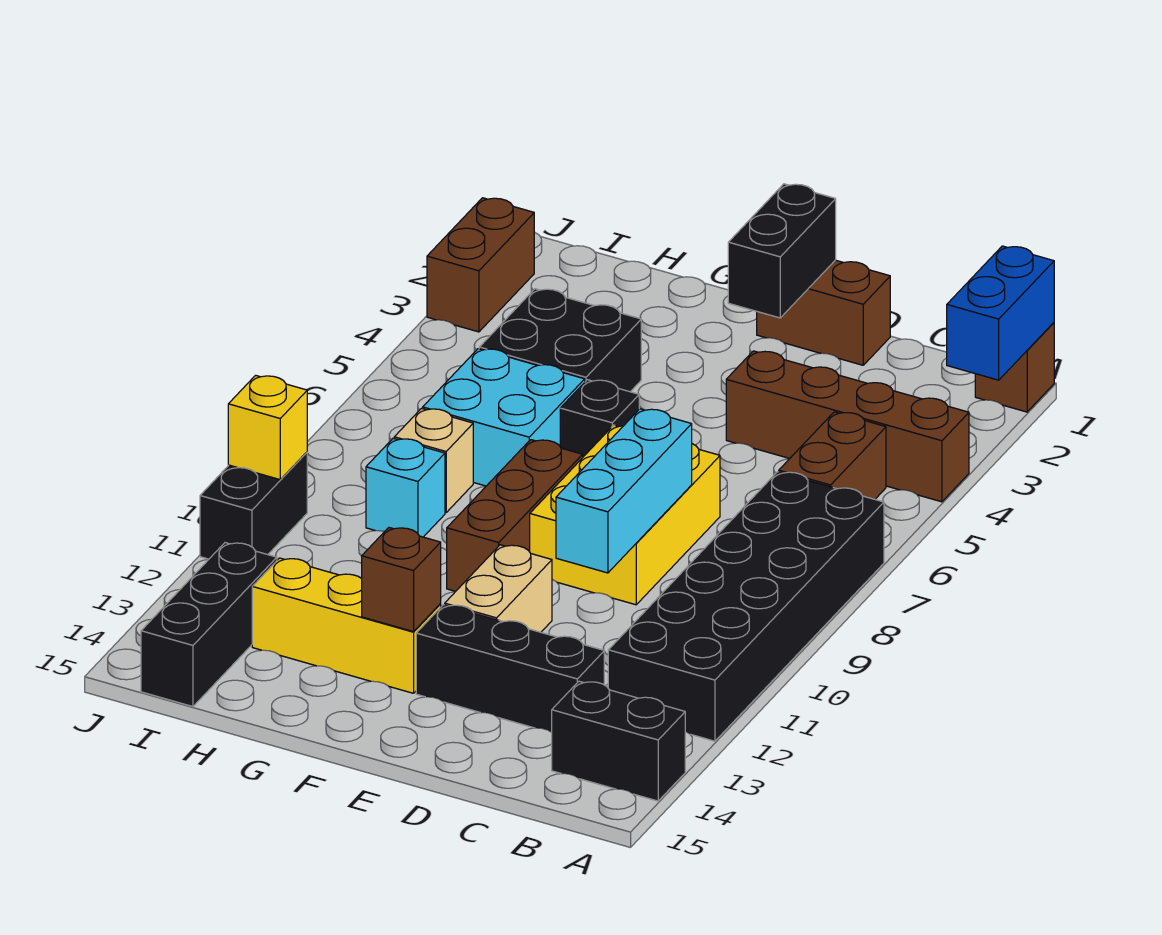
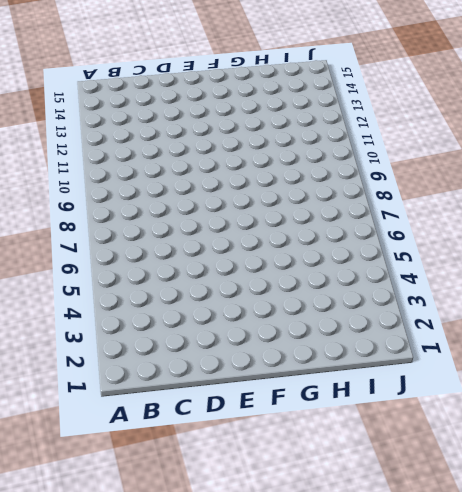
none -> brown 1x1 brick [975,323,1054,412]
none -> brown 1x4 brick [726,351,969,502]
none -> black 2x6 brick [608,472,884,741]

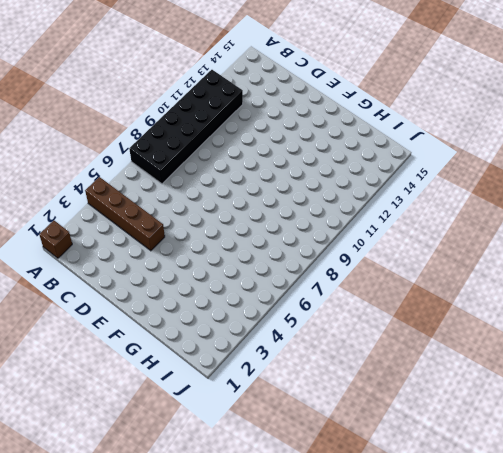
none -> black 1x2 brick [552,681,685,801]
none -> brown 1x2 brick [779,412,886,499]
none -> black 1x3 brick [416,605,604,732]

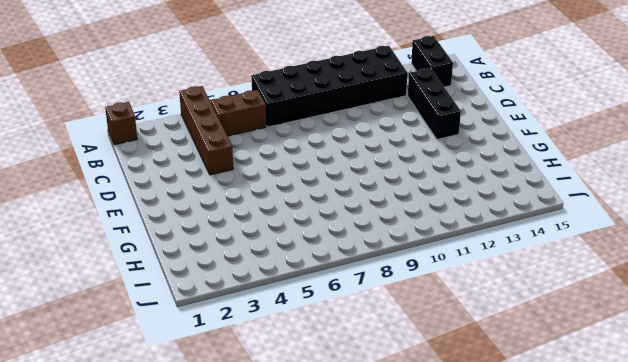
none -> brown 1x2 brick [757,260,890,365]
none -> yellow 2x3 brick [530,425,720,605]
none -> tan 1x2 brick [445,545,552,632]

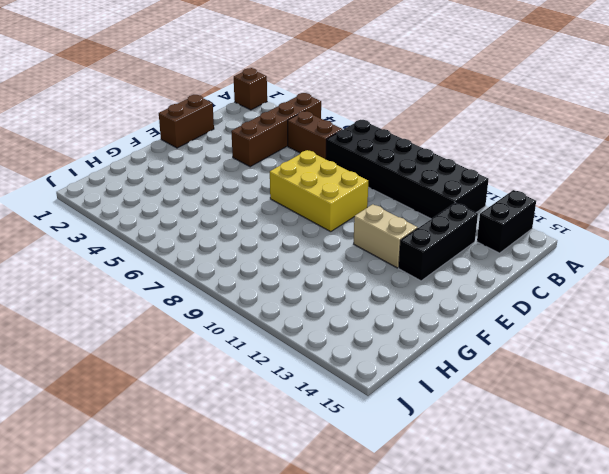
none -> black 1x1 brick [560,380,639,457]
none -> brown 1x3 brick [447,440,583,591]
none -> yellow 1x3 brick [252,558,441,693]

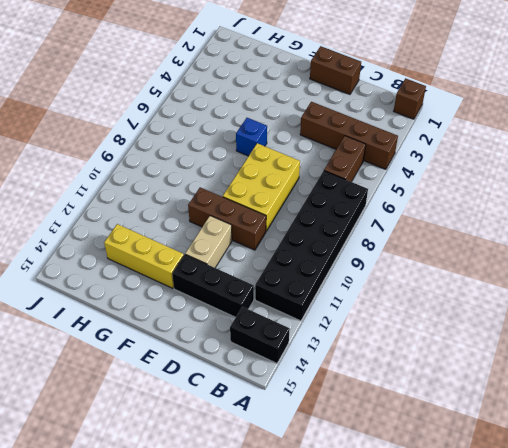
brown 1x3 brick [188,187,266,250] -> brown 1x3 brick turned to [447,440,583,591]
blue 1x1 brick [236,118,267,156] -> black 1x1 brick [560,380,639,457]
none -> black 2x2 brick [479,289,641,392]
none -> cyan 2x2 brick [423,349,585,486]
none -> tan 1x1 brick [394,408,473,513]

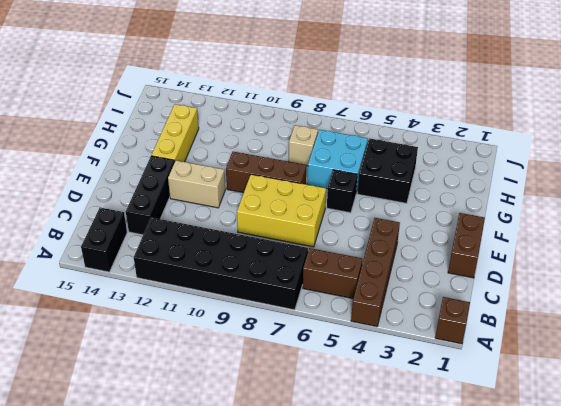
none -> cyan 1x1 brick [366,438,445,537]
none -> black 1x3 brick [141,543,277,707]
none -> brown 1x2 brick [427,198,534,332]

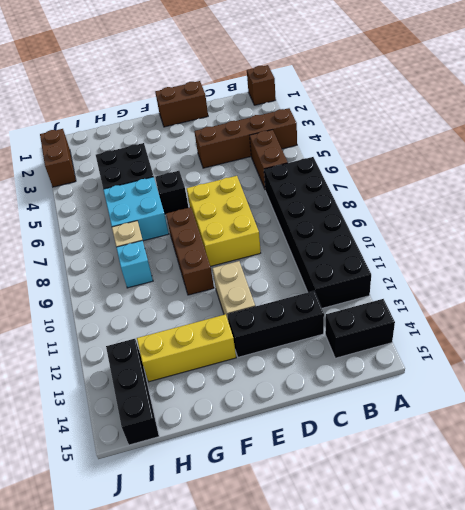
none -> black 1x2 brick [200,452,307,559]
none -> blue 1x2 brick [947,246,1054,380]
none -> cyan 1x3 brick [556,409,692,573]

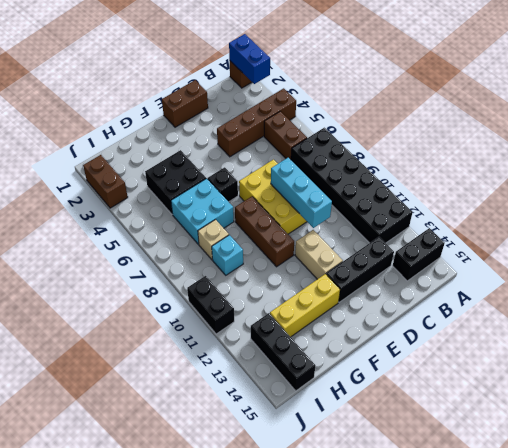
none -> black 1x2 brick [728,184,836,318]
none -> brown 1x1 brick [362,528,441,632]
none -> yellow 1x1 brick [228,375,307,480]

